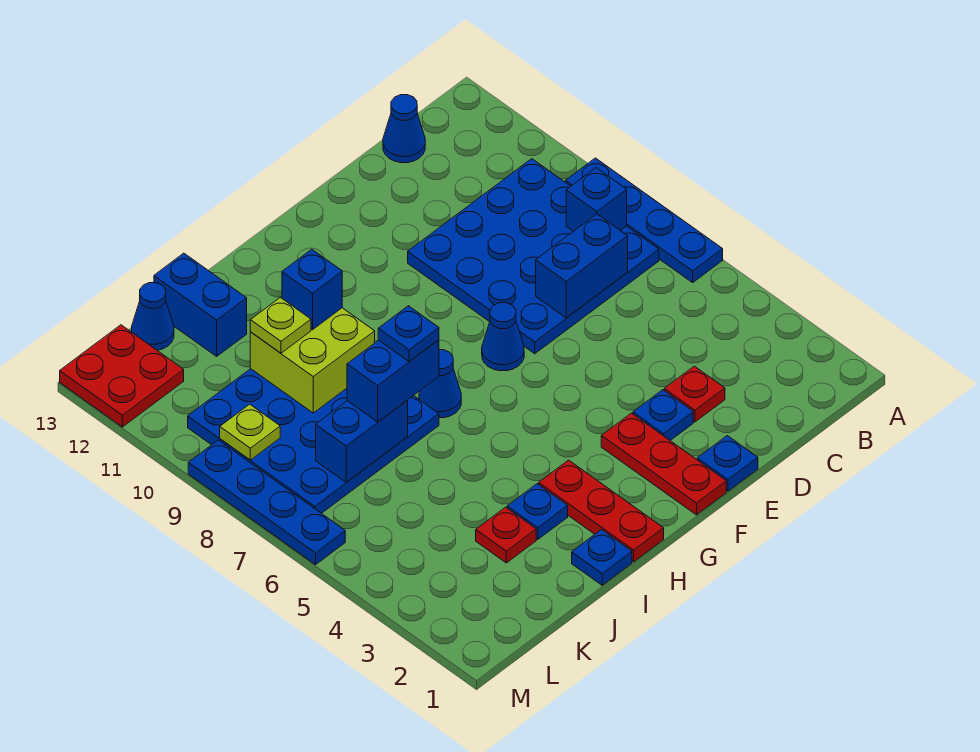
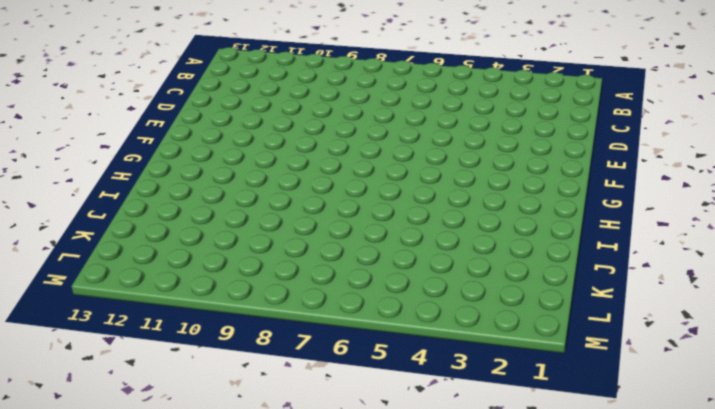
none -> blue 1x4 plate [565,158,723,283]
none -> blue 4x4 plate [408,159,659,354]
none -> blue 1x1 cone [383,95,425,163]

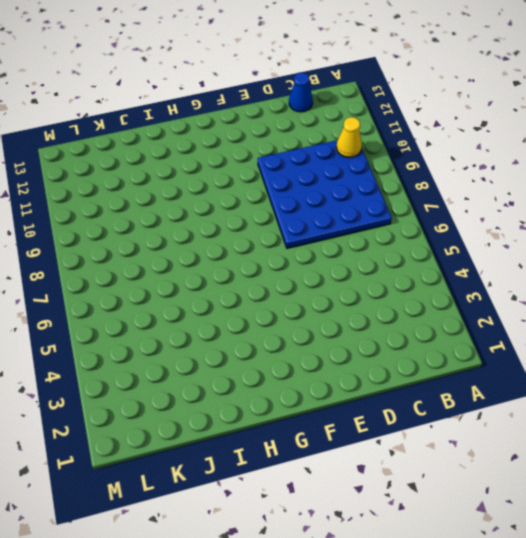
yellow 1x1 cone [336,117,362,158] -> none
none -> blue 1x4 plate [565,158,723,283]
none -> red 1x1 plate [664,366,725,422]
none -> blue 1x1 plate [697,436,758,491]

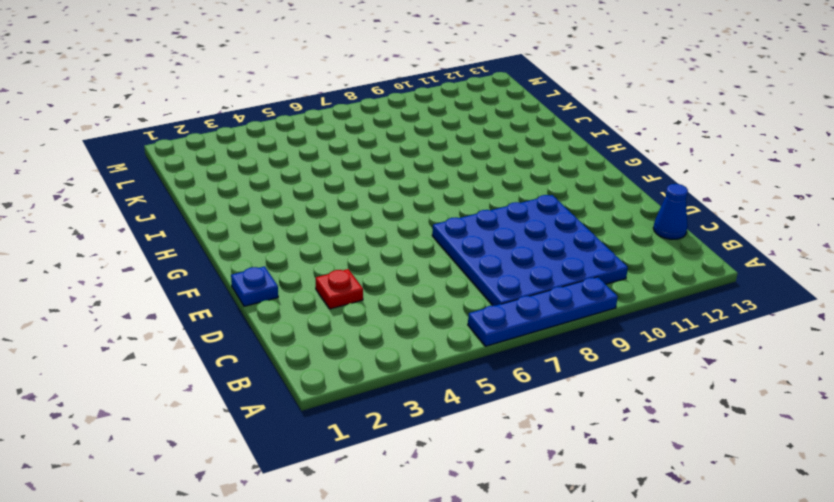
none -> blue 1x1 plate [633,390,693,440]
none -> red 1x3 plate [601,413,726,515]
none -> blue 1x1 cone [482,303,524,371]

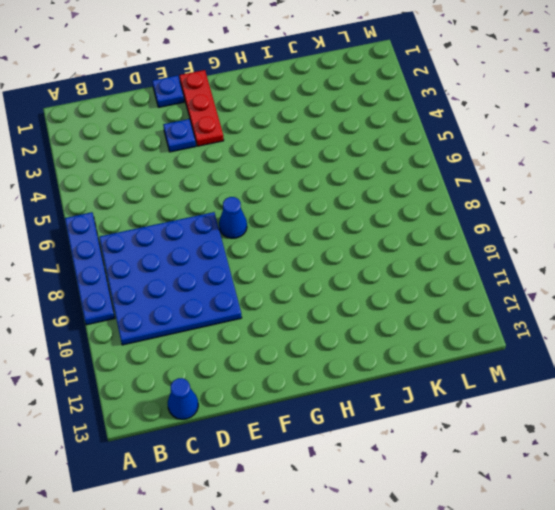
none -> red 1x1 plate [664,366,725,422]
none -> red 1x3 plate [539,460,664,562]
none -> blue 1x1 cone [419,350,461,418]

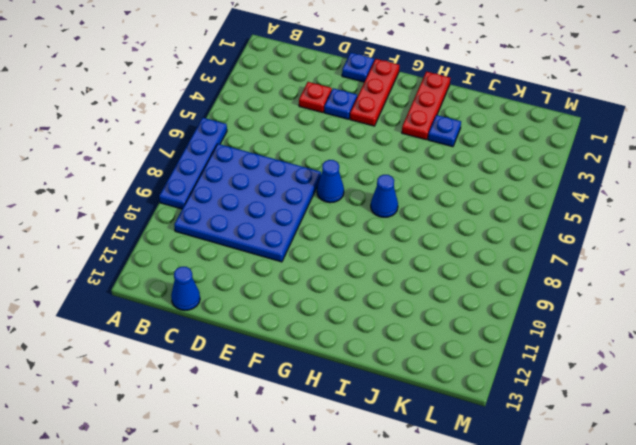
none -> blue 1x1 plate [572,530,632,585]
none -> blue 4x4 plate [188,369,439,513]
none -> red 1x1 plate [476,507,536,563]

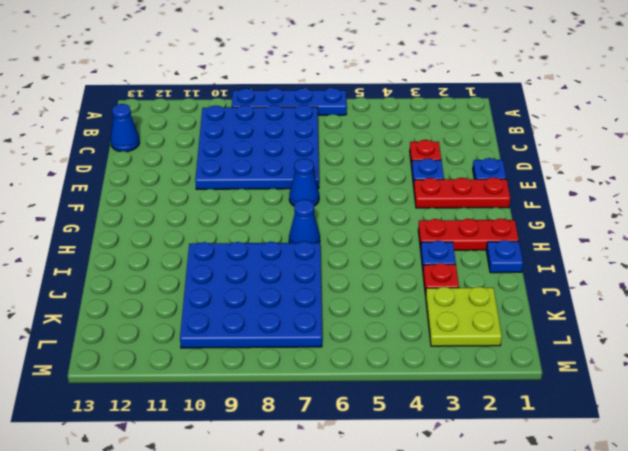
lime 2x2 plate [426,287,502,346] -> none
none -> blue 1x2 brick [154,253,247,356]
none -> blue 1x1 cone [132,283,174,350]
none -> red 2x2 plate [60,325,184,427]

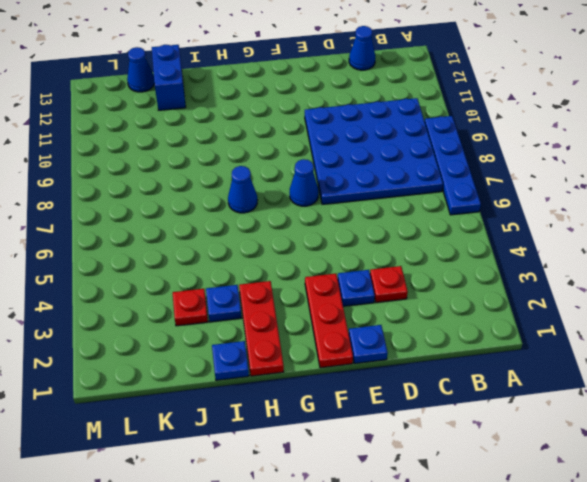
none -> blue 4x4 plate [188,369,439,513]
none -> red 2x2 plate [60,325,184,427]
none -> blue 1x4 plate [188,440,345,565]

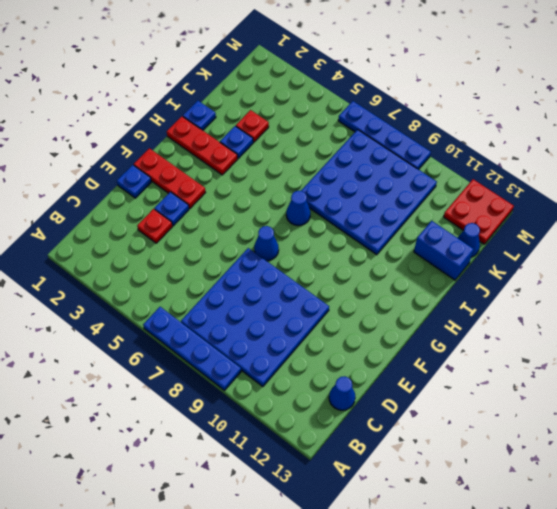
none -> blue 1x1 brick [566,168,627,231]
none -> blue 1x2 brick [536,214,628,318]
none -> lime 2x2 brick [250,308,375,413]

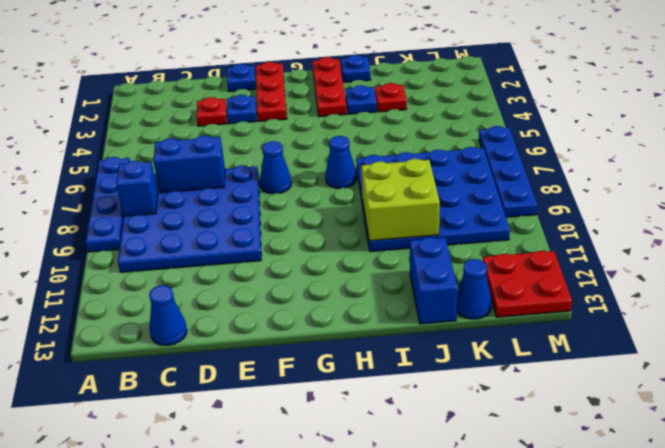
none -> blue 1x2 brick [316,401,408,482]
none -> lime 1x1 plate [220,404,280,460]
none -> blue 1x2 brick [347,340,439,422]

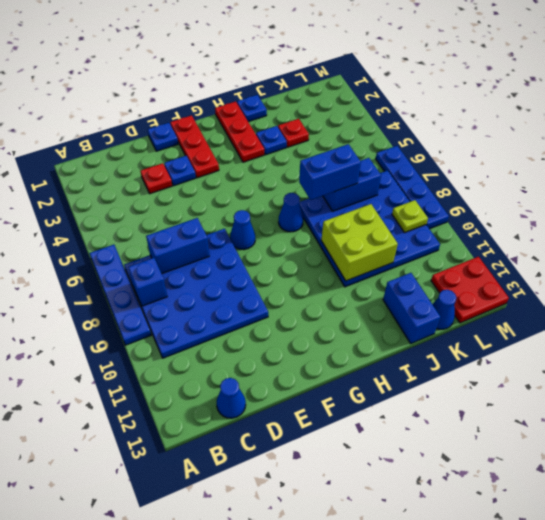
none -> blue 1x1 brick [282,249,342,330]
none -> lime 1x1 plate [250,297,311,353]
none -> blue 1x1 plate [378,306,439,362]

